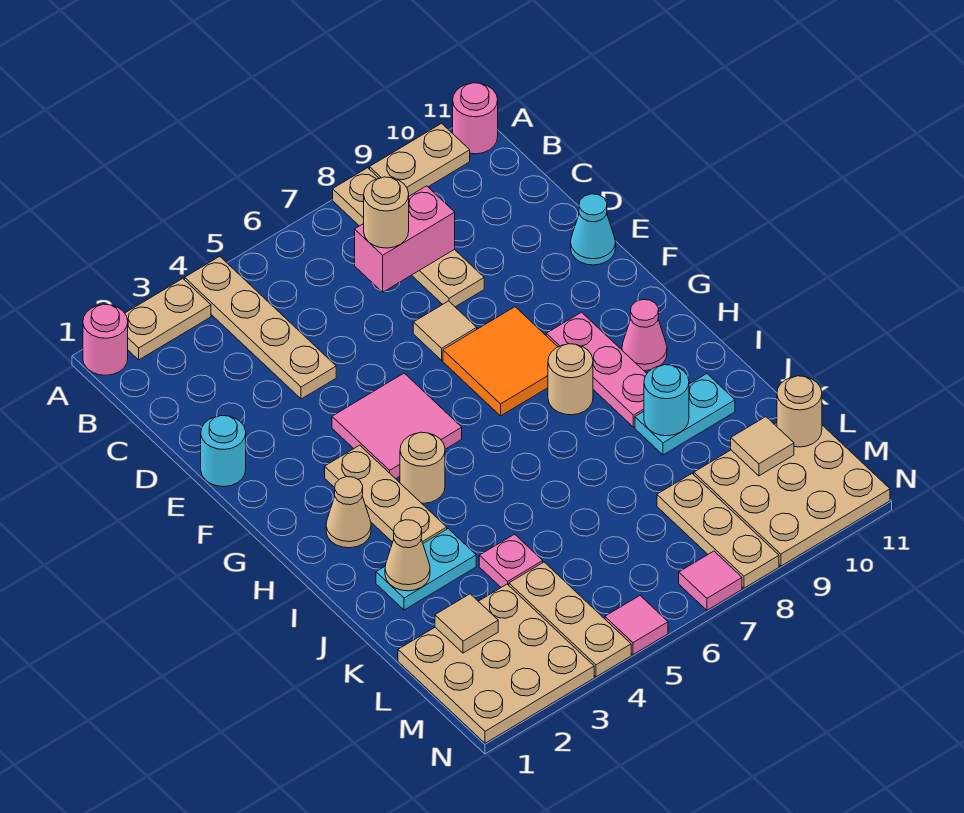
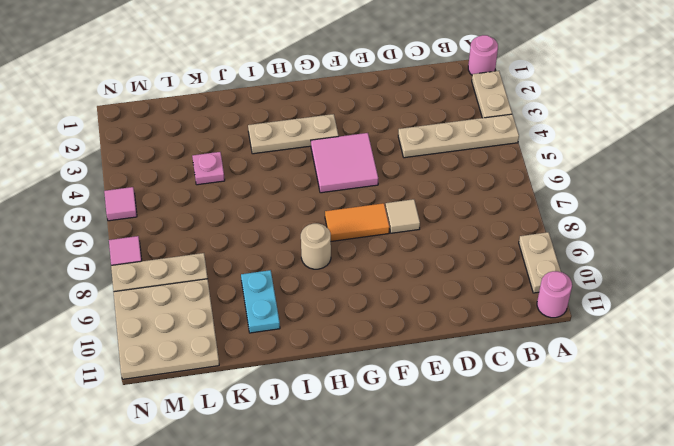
orange 1x2 tile [325,203,390,241] -> orange 2x2 tile [443,307,558,416]
none -> tan 1x4 plate [333,168,484,307]
none -> cyan 1x1 round brick [201,416,246,487]
none -> cyan 1x1 cone [571,194,616,265]
none -> pink 1x3 plate [546,312,647,427]

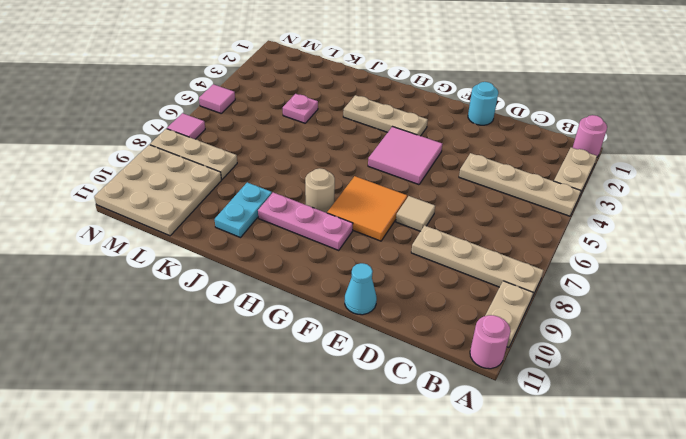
none -> tan 1x1 cone [326,477,371,548]
none -> tan 1x1 round brick [400,432,445,503]
none -> pink 1x1 cone [622,299,667,371]
none -> cyan 1x2 plate [376,529,476,610]

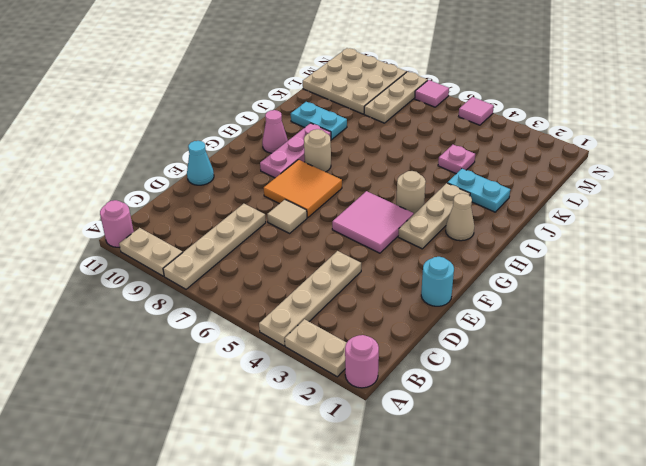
none -> tan 3x3 plate [398,584,594,743]
none -> tan 1x3 plate [509,562,631,677]
none -> pink 1x2 brick [355,186,455,292]
none -> tan 1x1 cone [385,520,430,591]

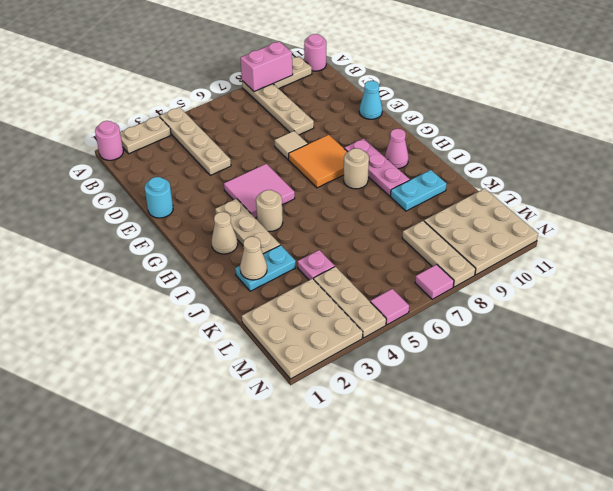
pink 1x2 brick [240,41,293,92] -> pink 1x2 brick moved to [355,186,455,292]
none -> cyan 1x1 round brick [644,365,689,436]
none -> tan 1x1 tile [435,594,498,653]
none -> tan 1x1 tile [731,417,794,476]
none -> tan 1x1 round brick [777,376,822,447]

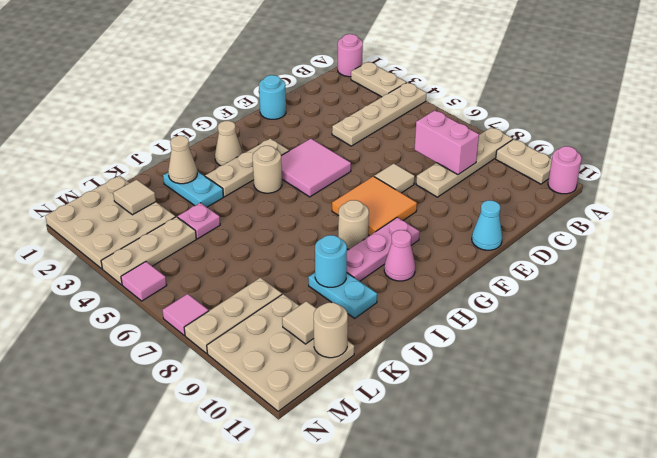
none -> tan 1x1 round brick [364,177,409,248]

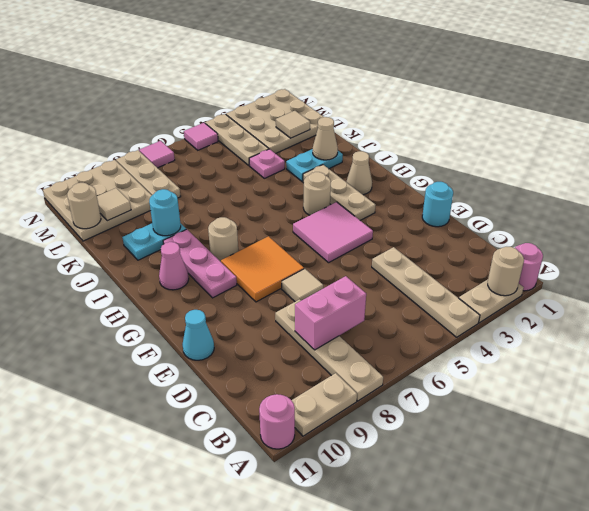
tan 1x1 round brick [488,247,524,296] -> tan 1x1 round brick moved to [364,177,409,248]

